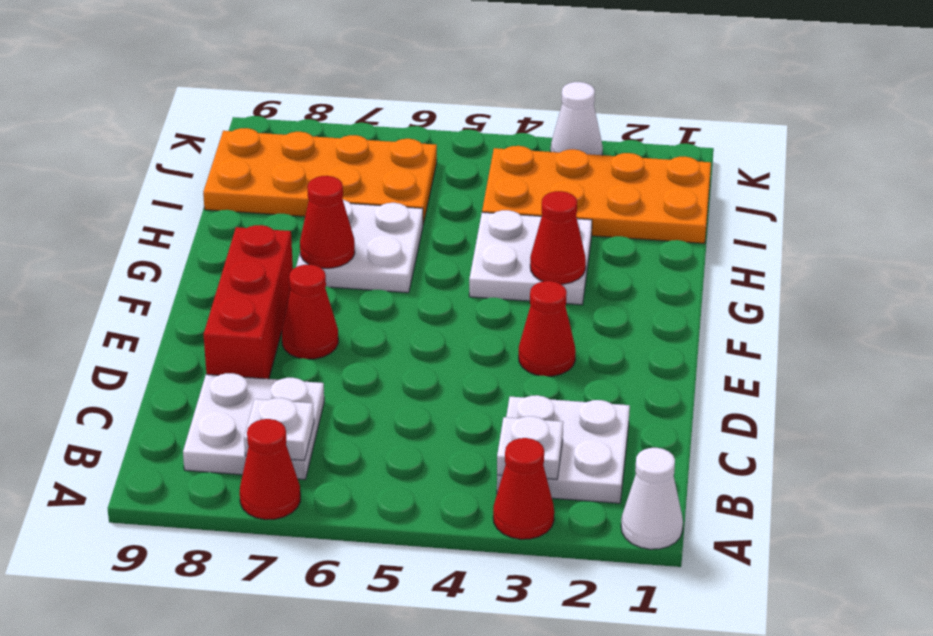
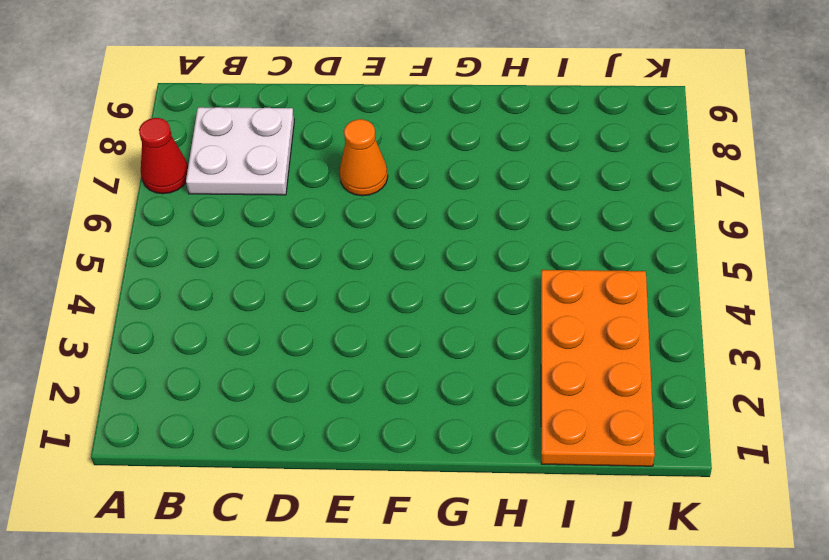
orange 1x1 cone [340,119,388,196] -> red 1x1 cone [282,265,338,359]
none -> white 1x1 cone [621,448,683,549]
none -> red 1x1 cone [493,438,554,539]
none -> white 2x2 plate [497,395,630,503]

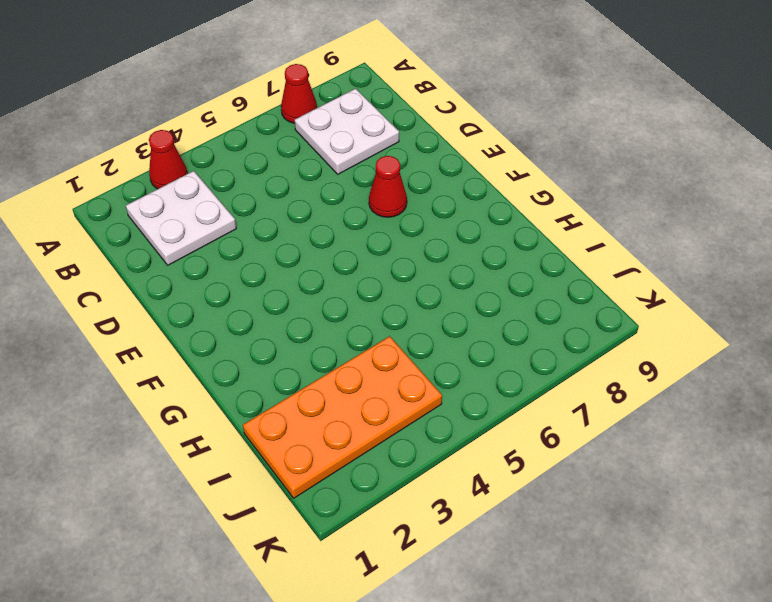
none -> white 1x1 cone [621,448,683,549]
none -> red 1x3 brick [204,225,293,379]
none -> red 1x1 cone [519,281,576,376]

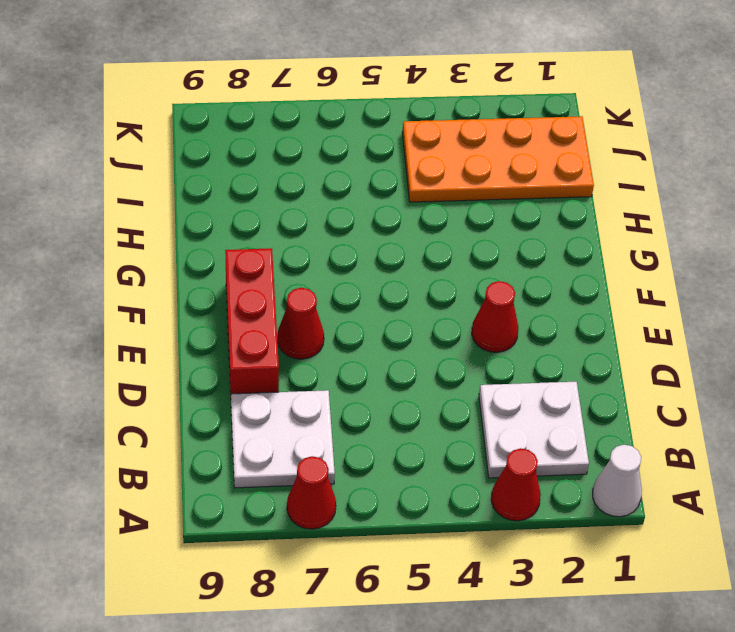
none -> white 2x2 plate [469,210,592,305]
none -> white 2x2 plate [296,200,423,293]
none -> orange 2x4 plate [203,128,437,224]

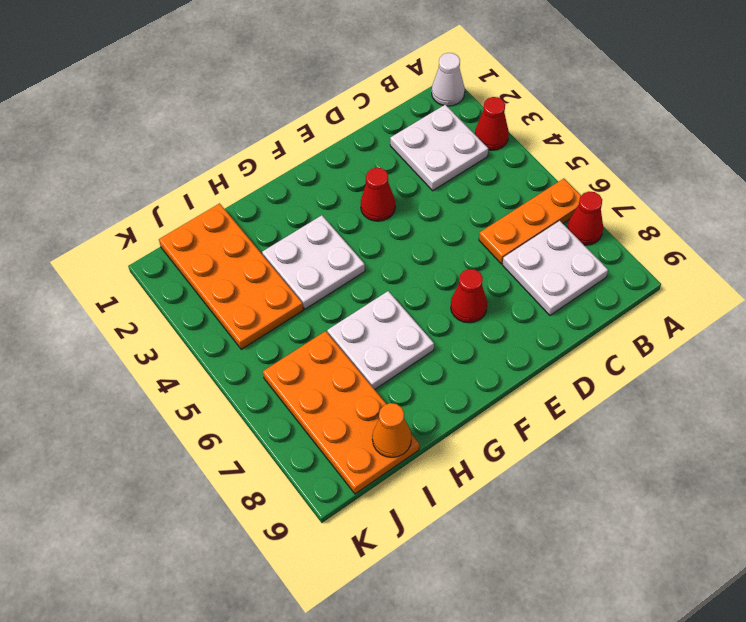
orange 1x3 plate [479,179,581,264] -> none
orange 1x1 cone [372,403,411,457] -> none
none -> red 1x3 brick [204,225,293,379]
none -> white 1x1 cone [551,82,603,155]
none -> white 1x1 plate [497,416,563,480]

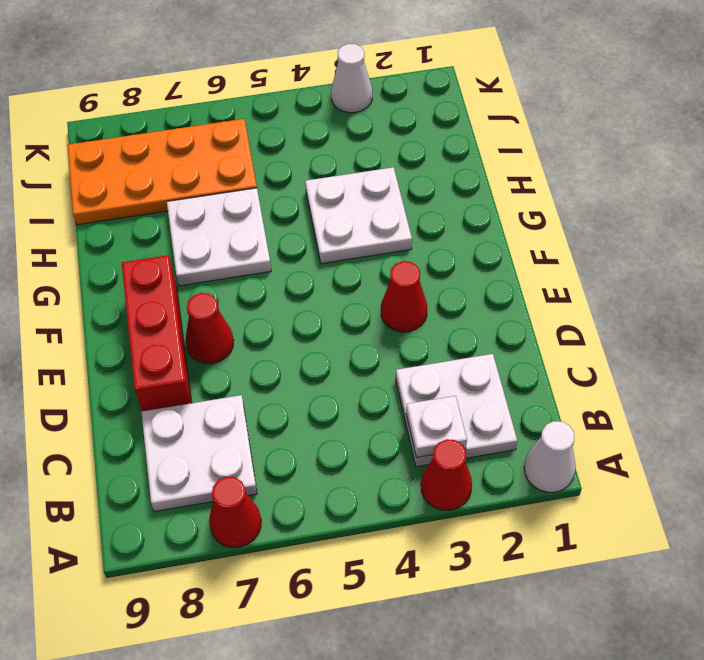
none -> orange 2x4 plate [482,146,711,244]
none -> white 1x1 plate [244,398,314,460]
none -> red 1x1 cone [530,191,586,284]

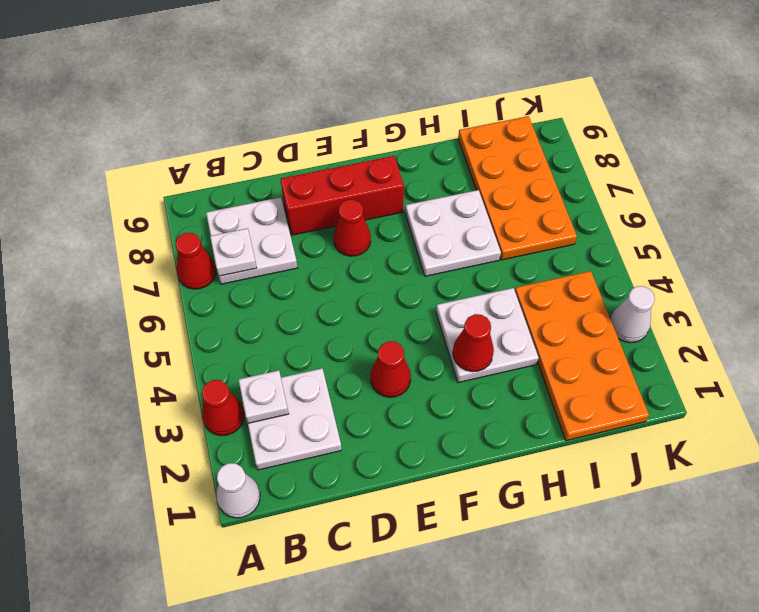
none -> red 1x1 cone [300,176,355,268]

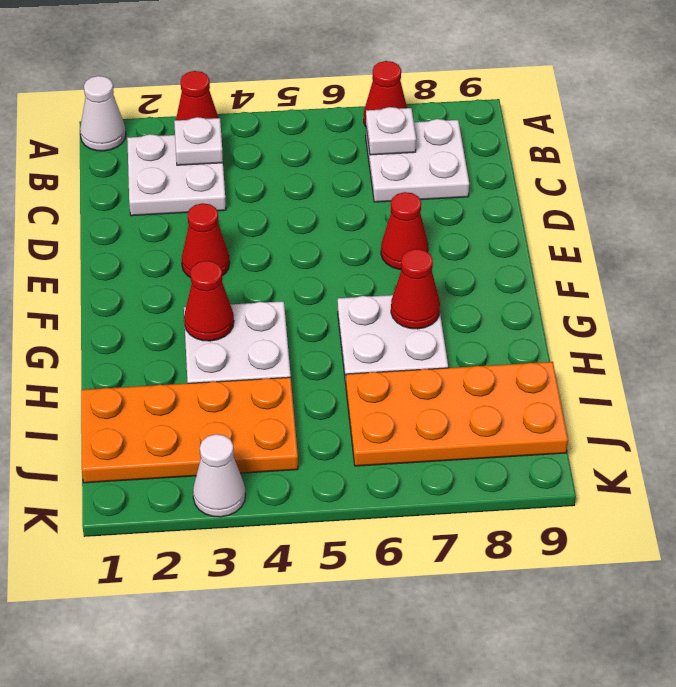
none -> red 1x3 brick [204,225,293,379]

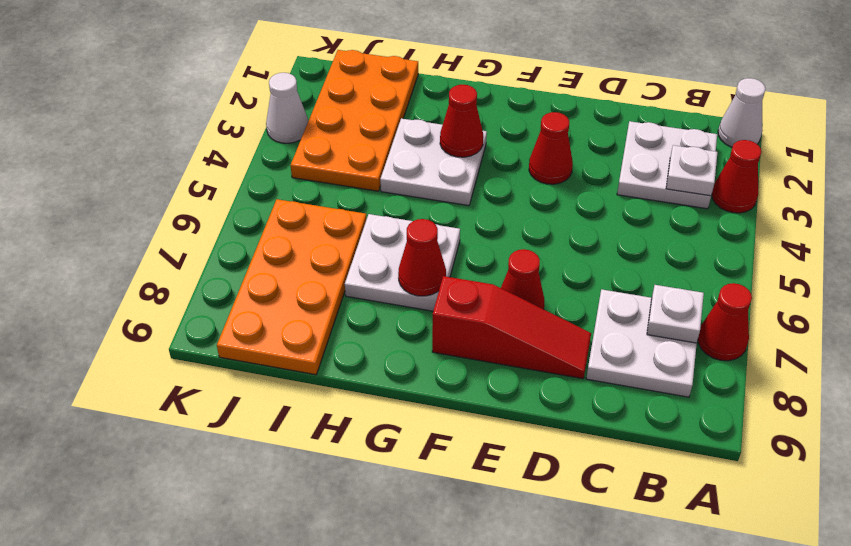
red 1x3 slope [432,276,591,379] -> red 1x3 brick [204,225,293,379]

